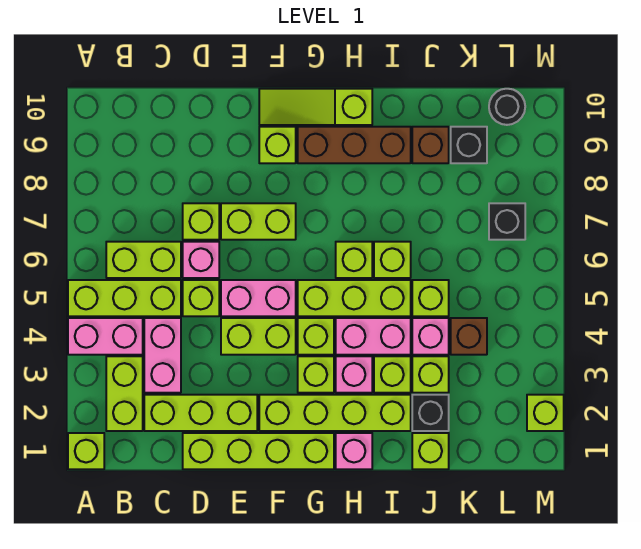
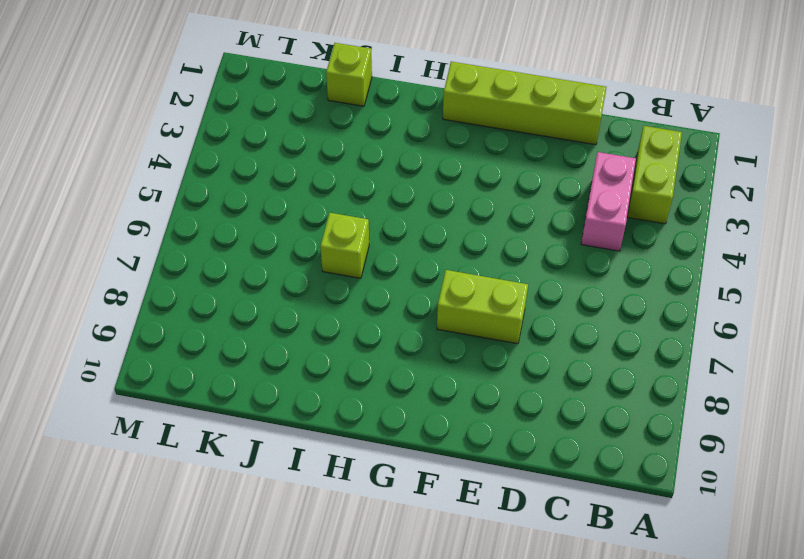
none -> lime 1x1 brick [68,433,104,469]
none -> pink 1x2 brick [68,318,143,355]
none -> lime 1x3 brick [68,280,181,316]
none -> lime 1x2 brick [106,242,181,278]

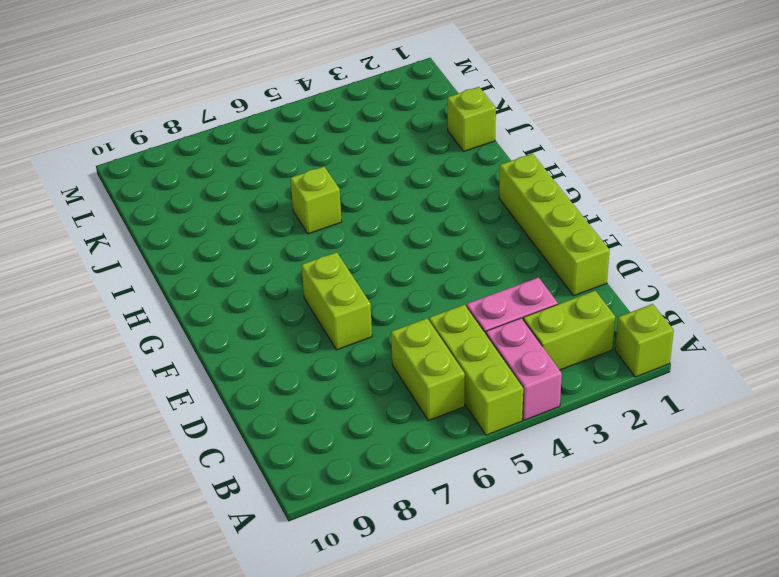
none -> lime 1x3 brick [144,395,257,431]
none -> lime 1x1 brick [183,280,219,316]
none -> pink 1x1 brick [183,242,219,278]
none -> lime 1x1 brick [183,203,219,240]

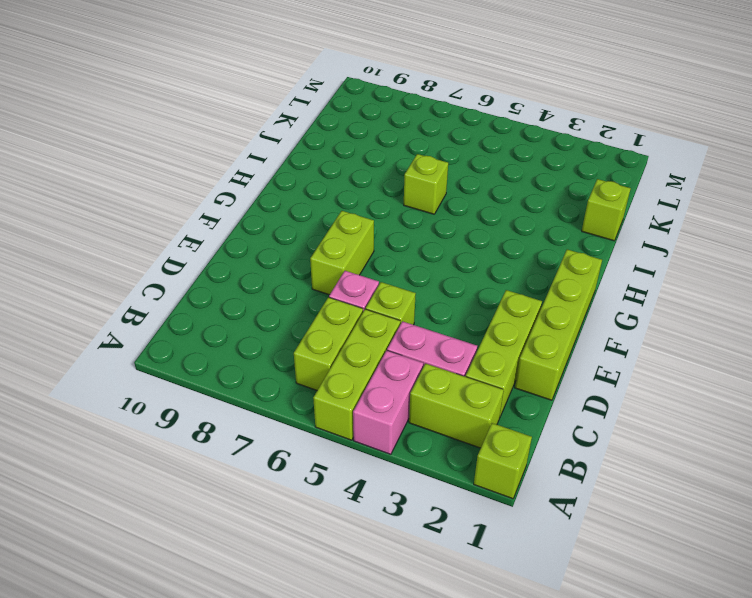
none -> lime 1x1 brick [183,203,219,240]
none -> lime 1x2 brick [221,318,296,355]
none -> pink 1x2 brick [221,280,296,316]
none -> lime 1x4 brick [259,395,411,431]

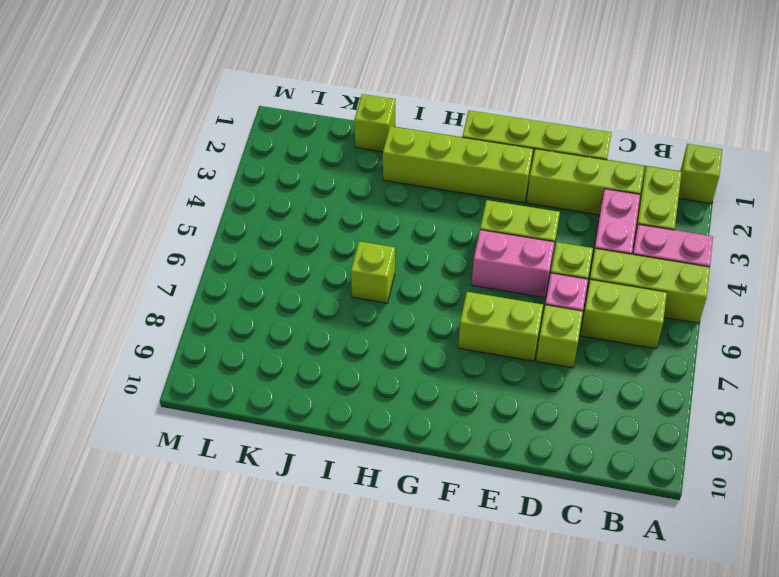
none -> lime 1x1 brick [259,127,296,163]
none -> lime 1x3 slope [259,89,372,125]
none -> lime 1x1 brick [298,356,334,393]
none -> lime 1x1 brick [298,318,334,355]

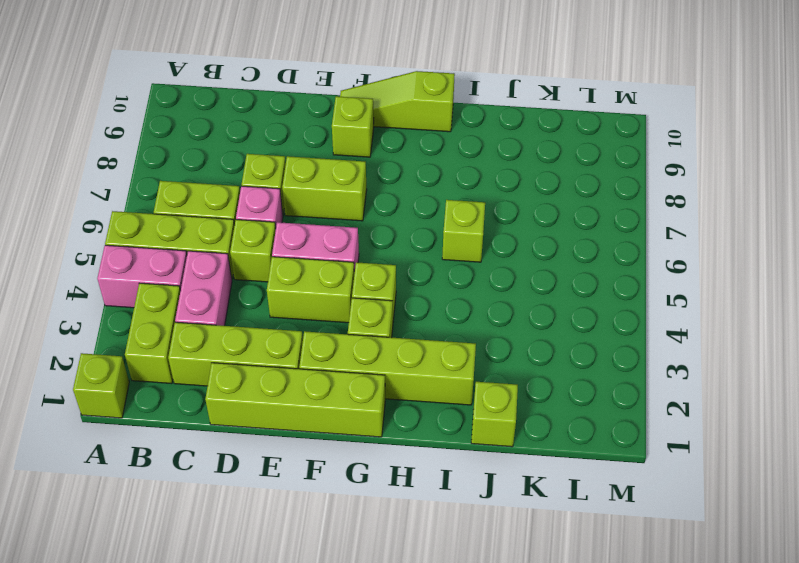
none -> lime 1x3 brick [298,280,411,316]
none -> brown 1x3 brick [298,127,411,163]
none -> pink 1x1 brick [336,433,372,469]
none -> pink 1x1 brick [336,356,372,393]

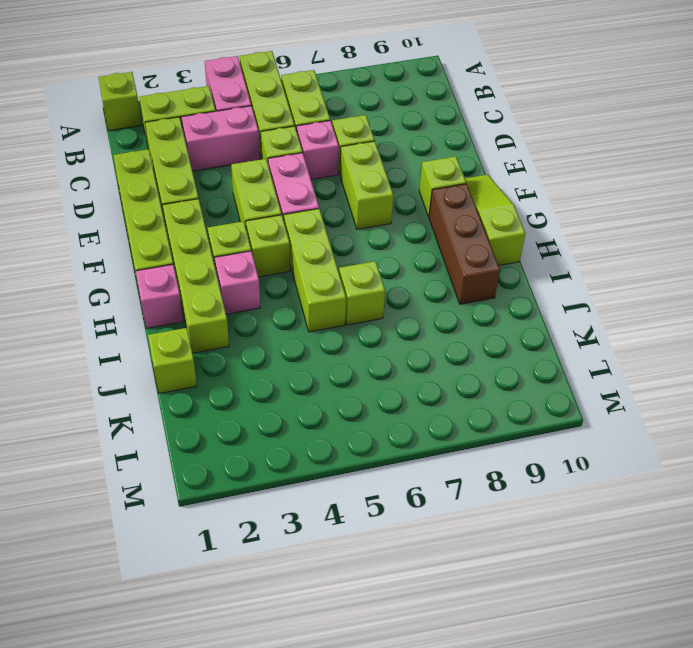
none -> pink 1x2 brick [336,318,411,355]
none -> lime 1x1 brick [336,242,372,278]
none -> lime 1x1 brick [374,356,411,393]
none -> black 1x1 brick [412,395,449,431]

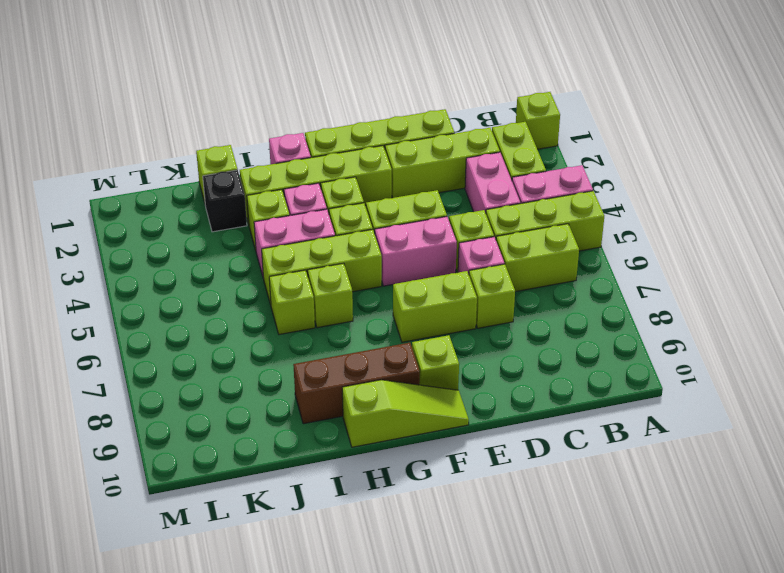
none -> lime 1x1 brick [412,356,449,393]
none -> pink 1x1 brick [412,318,449,355]
none -> lime 1x1 brick [412,280,449,316]
none -> brown 1x1 brick [412,127,449,163]

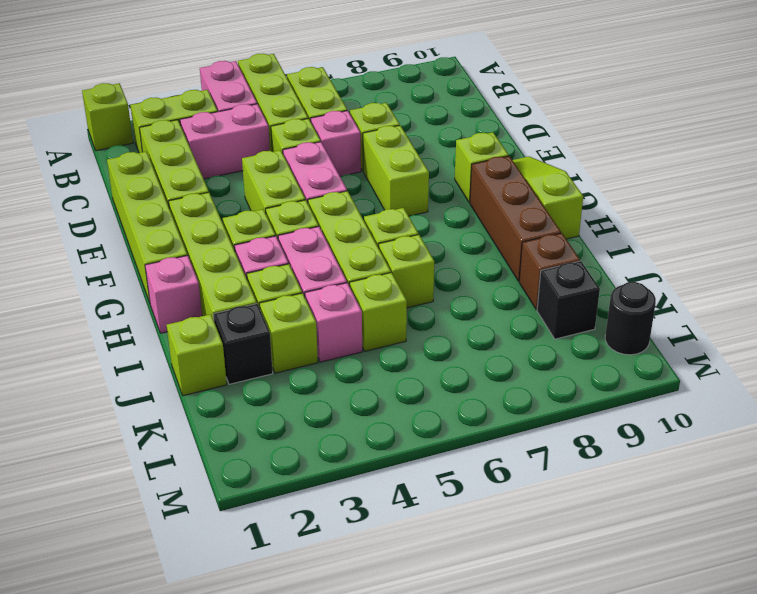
none -> brown 1x1 brick [451,318,487,355]
none -> black 1x1 brick [489,203,525,240]
none -> lime 1x1 brick [527,395,564,431]

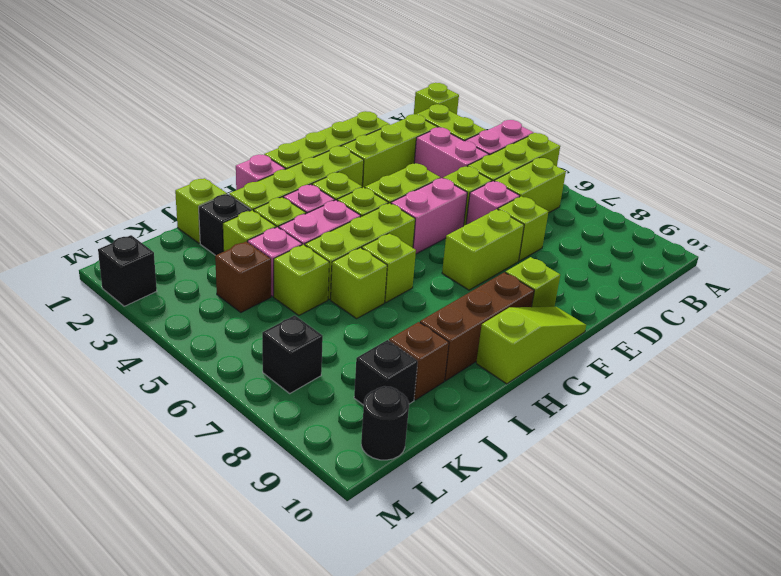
black 1x1 brick [98,235,157,306] -> lime 1x1 brick [527,395,564,431]

